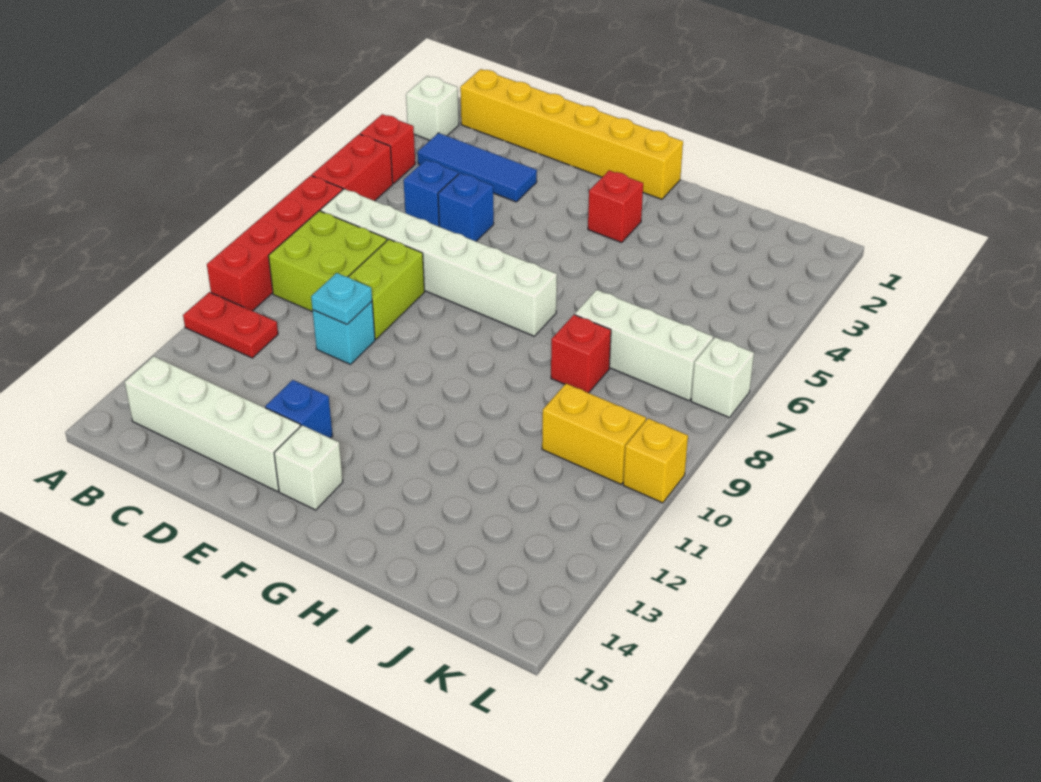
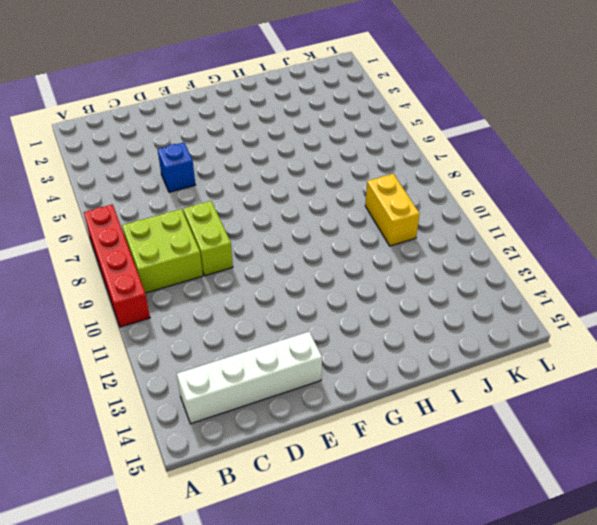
yellow 1x2 brick [365,174,420,246] -> yellow 1x2 brick turned to [542,384,646,484]
none -> white 1x1 brick [406,76,459,140]
none -> red 1x1 brick [360,114,415,184]
none -> red 1x2 brick [312,134,393,201]

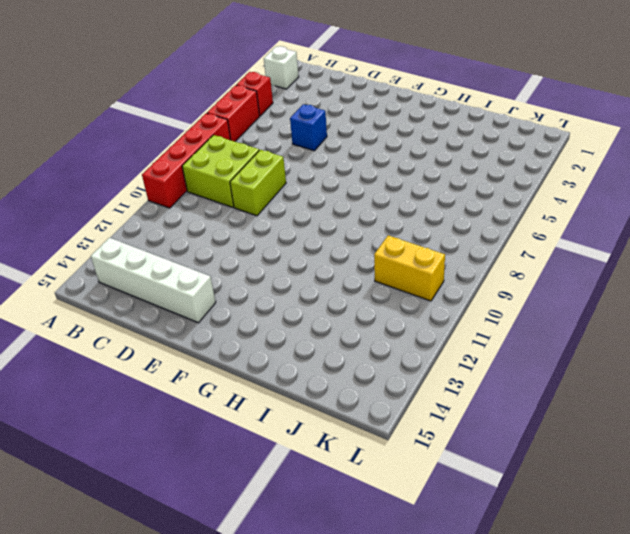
none -> red 1x2 plate [183,292,278,358]
none -> yellow 1x6 brick [460,69,683,199]
none -> blue 1x3 tile [417,133,537,202]

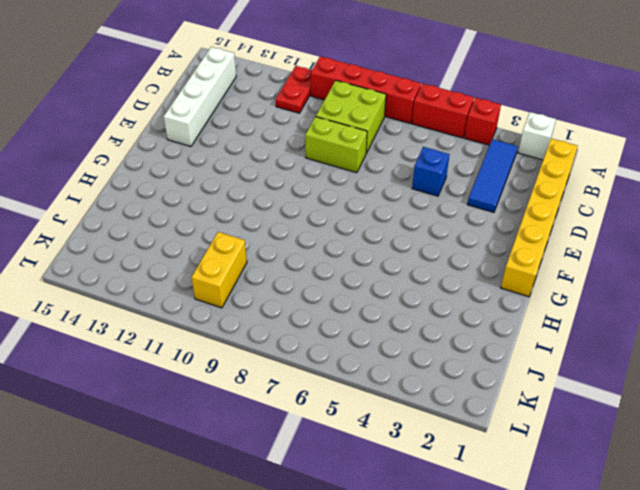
none -> white 1x6 brick [320,189,557,336]
none -> blue 1x1 brick [404,160,458,226]
none -> cyan 1x1 brick [313,301,375,364]

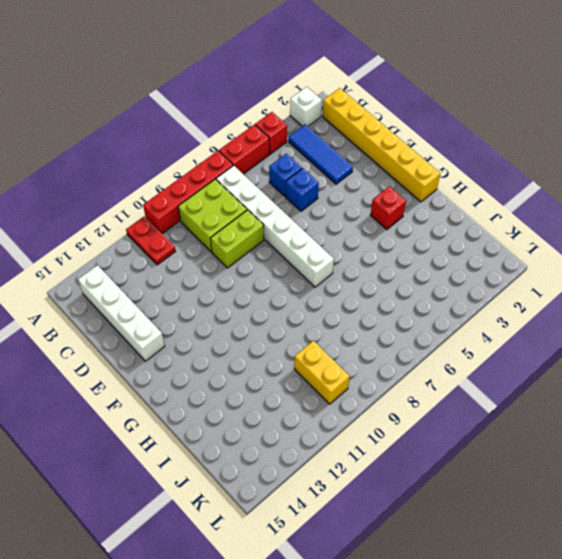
none -> cyan 1x1 brick [313,301,375,364]
none -> blue 1x1 brick [265,380,333,438]
none -> white 1x1 brick [274,425,343,510]

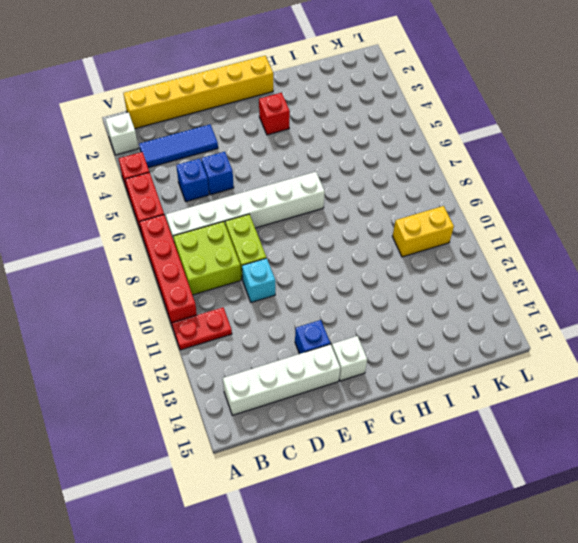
none -> white 1x3 brick [575,290,713,401]
none -> red 1x1 brick [551,315,611,393]
none -> white 1x1 brick [691,337,754,418]

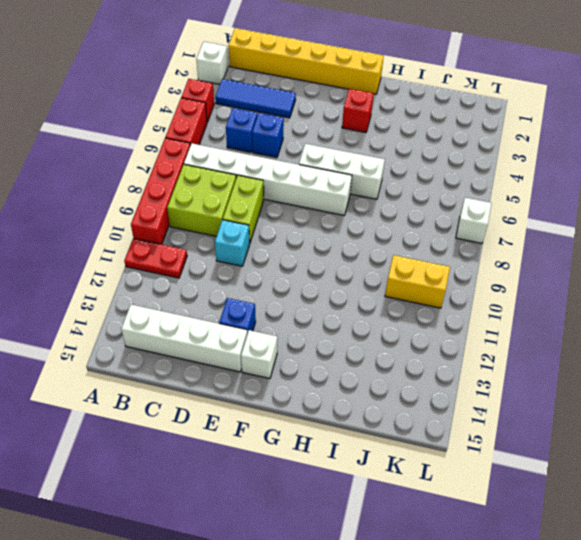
white 1x3 brick [299,144,385,199] -> white 1x3 brick moved to [575,290,713,401]
none -> red 1x1 brick [551,315,611,393]
none -> yellow 1x1 brick [623,418,688,503]
none -> cyan 1x1 plate [311,273,372,324]

